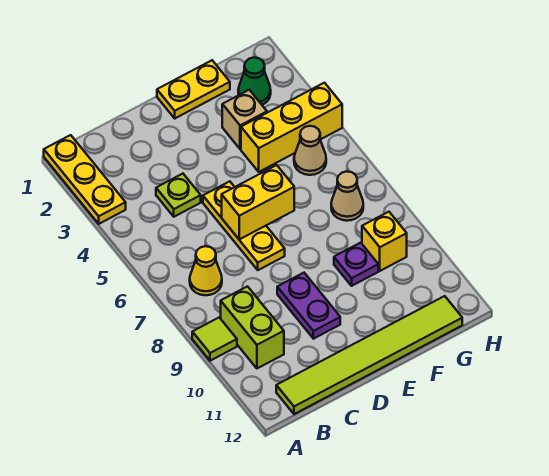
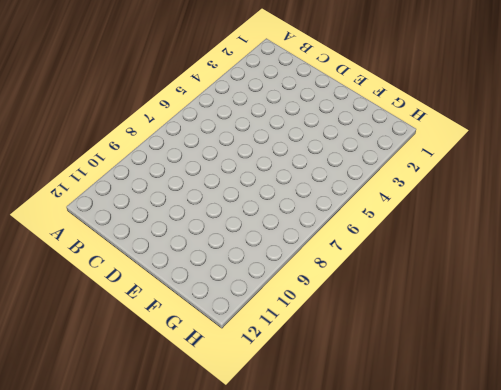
none -> yellow 1x3 plate [44,135,126,224]
none -> lime 1x1 tile [192,318,237,361]
none -> yellow 1x1 cone [190,246,222,295]

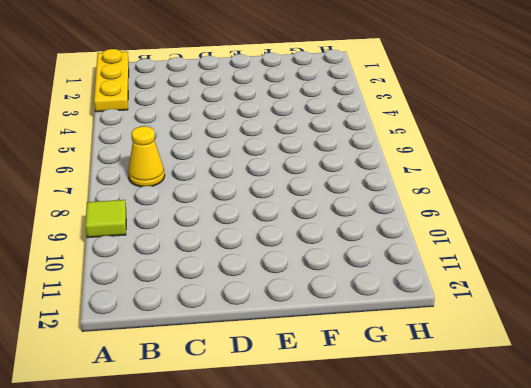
none -> lime 1x2 brick [221,286,284,368]
none -> lime 1x6 tile [276,296,462,414]
none -> lime 1x1 plate [156,174,201,217]

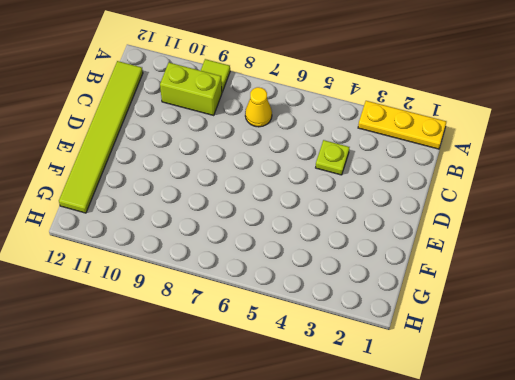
none -> yellow 1x3 plate [203,181,285,270]
none -> purple 1x2 plate [277,273,340,339]
none -> yellow 1x2 plate [157,60,230,118]

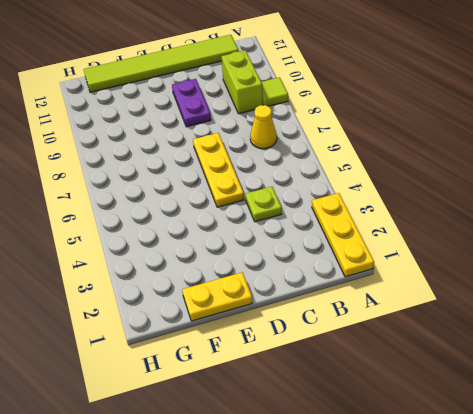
none -> tan 1x1 brick [222,90,267,149]
none -> yellow 1x3 brick [241,83,342,172]
none -> purple 1x1 plate [334,243,378,286]

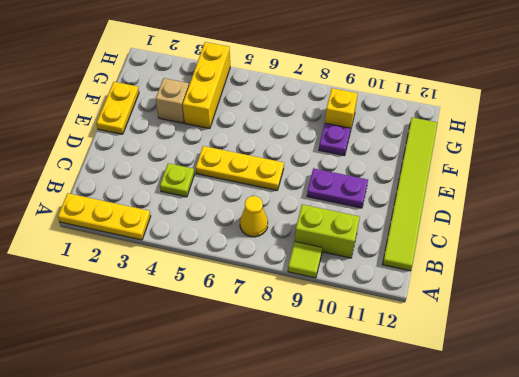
none -> green 1x1 cone [238,57,271,105]
none -> tan 1x1 cone [294,126,326,175]
none -> tan 1x1 cone [331,171,363,221]

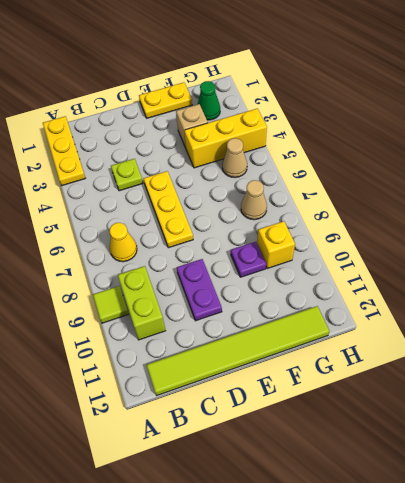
none -> yellow 1x2 brick [222,165,294,239]

